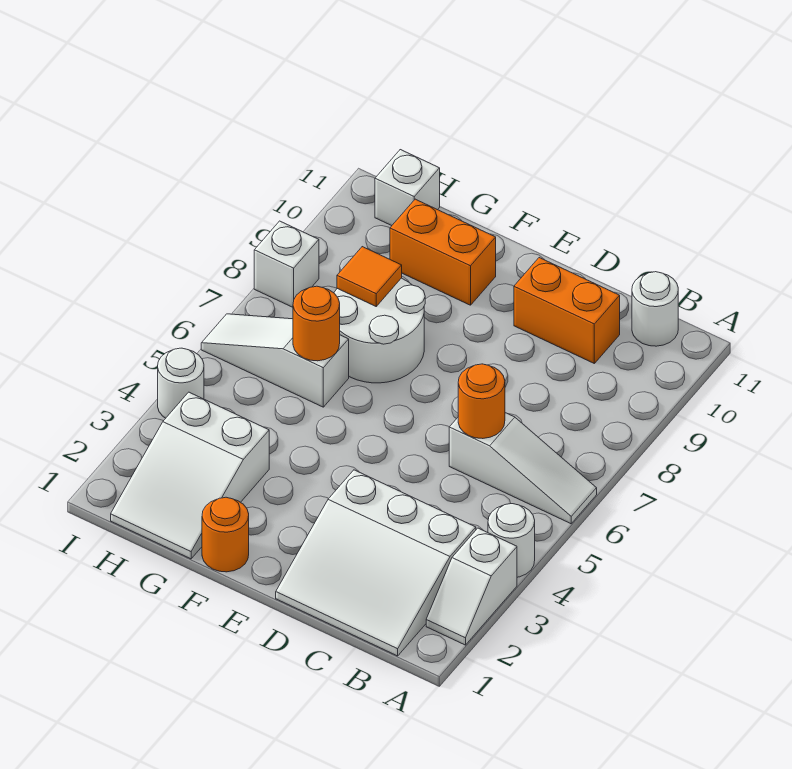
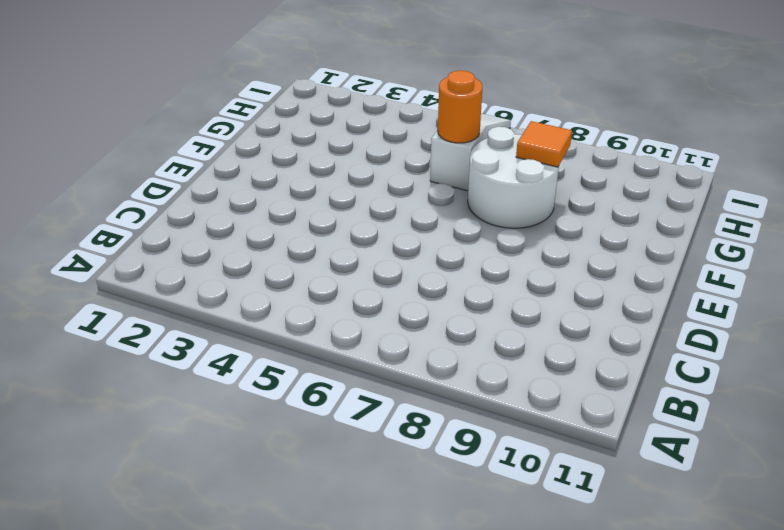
none -> white 1x2 slope [426,528,517,645]
none -> white 1x1 round brick [488,504,535,577]
none -> white 1x3 slope [449,413,597,524]

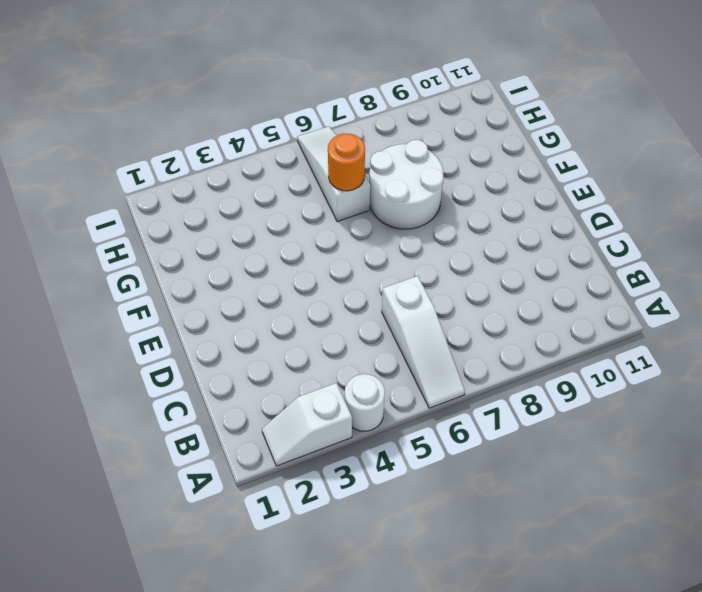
none -> white 3x3 slope [276,470,476,656]
none -> white 1x1 round brick [632,272,678,346]
none -> orange 1x2 brick [514,258,620,363]

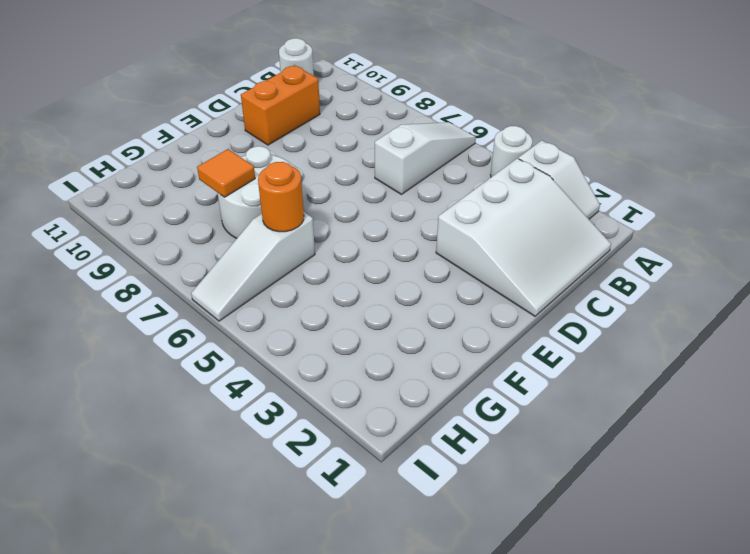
none -> orange 1x1 round brick [202,497,249,572]
none -> orange 1x2 brick [390,199,496,305]
none -> white 2x3 slope [111,392,269,559]

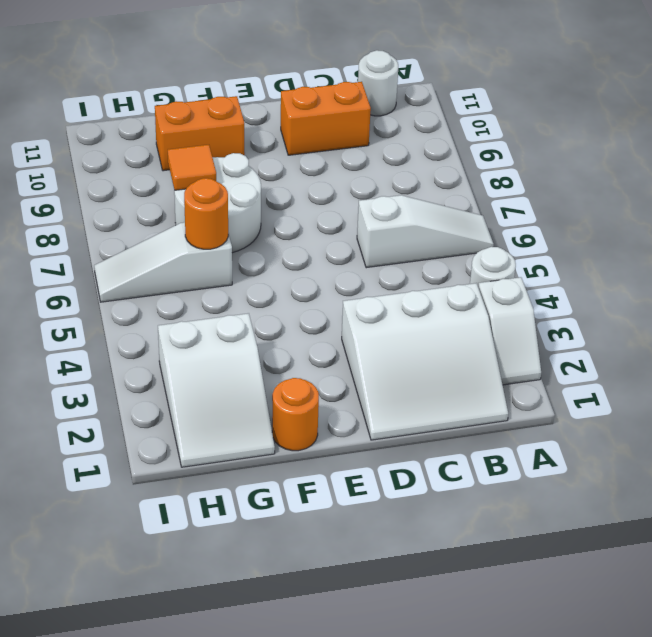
none -> white 1x1 brick [375,150,440,226]
none -> white 1x1 round brick [158,348,204,418]
none -> white 1x1 brick [254,221,319,307]

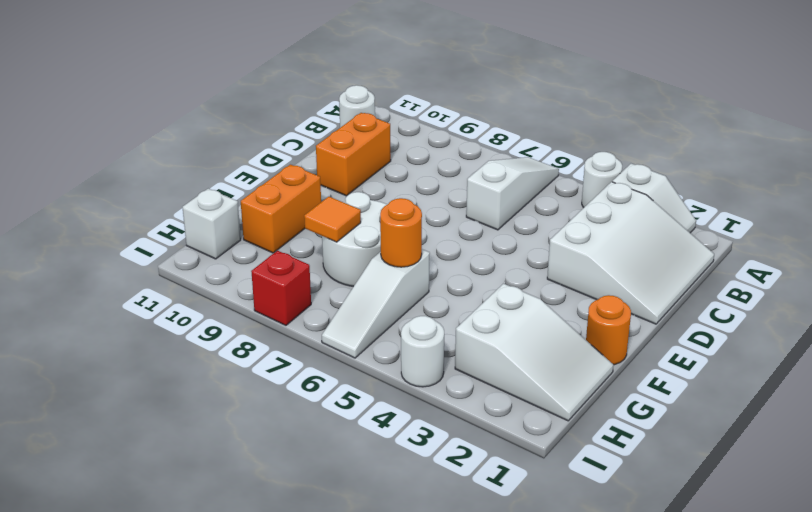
red 1x1 brick [251,251,311,325] -> white 1x1 brick [254,221,319,307]
none -> orange 1x1 round brick [458,364,505,439]

